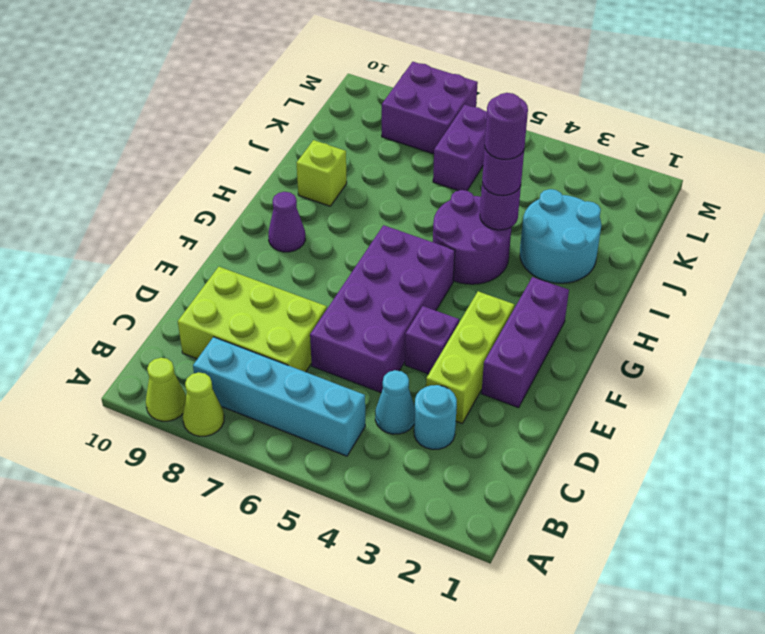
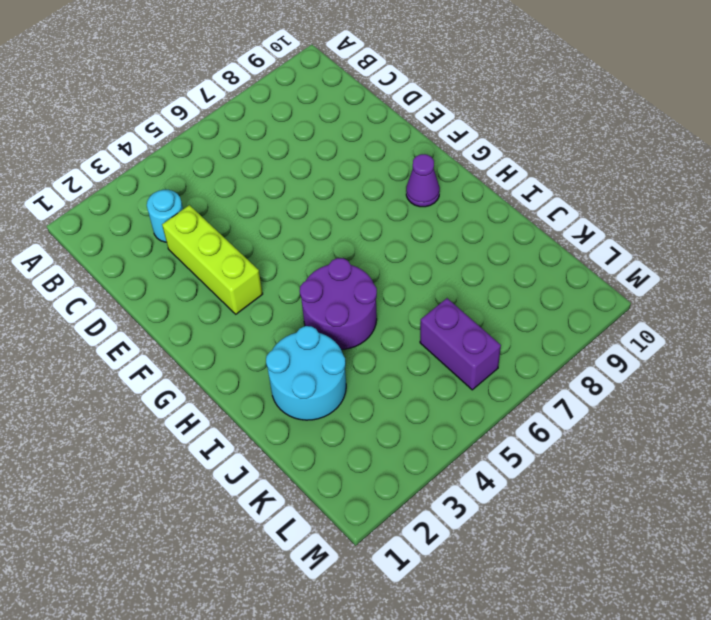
none -> lime 1x1 cone [183,372,224,436]
none -> lime 1x1 cone [146,358,186,421]
none -> cyan 1x4 brick [193,337,365,456]

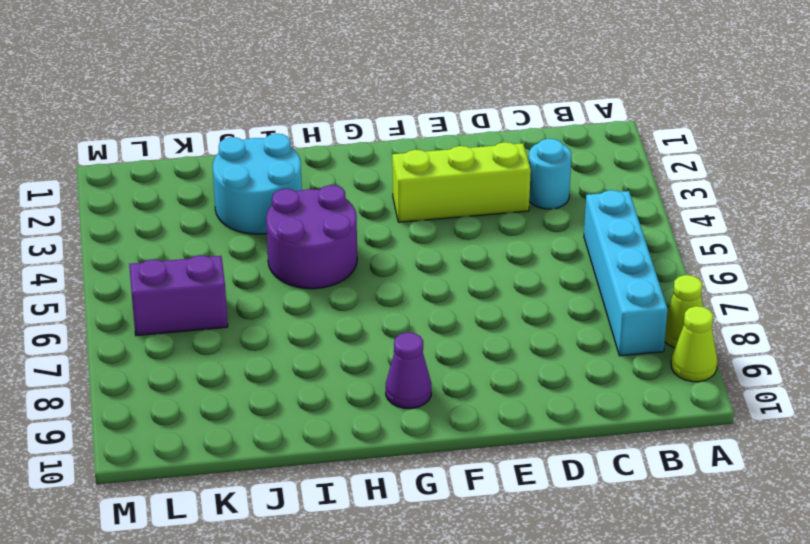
none -> cyan 1x1 cone [375,370,415,434]
none -> lime 2x3 brick [178,267,327,372]
none -> purple 2x4 brick [310,225,455,393]

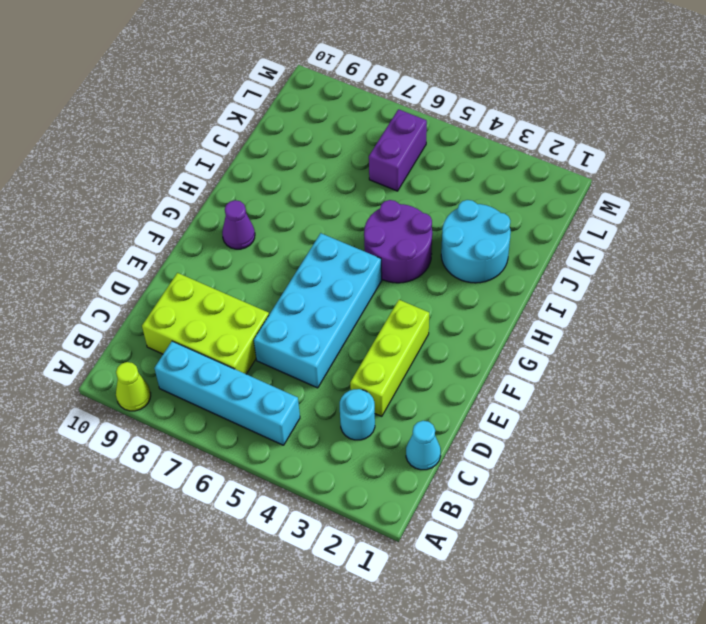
cyan 1x1 cone [406,421,441,470] -> cyan 1x1 cone moved to [375,370,415,434]
cyan 2x4 brick [254,233,382,388] -> purple 2x4 brick [310,225,455,393]
none -> lime 1x1 cone [183,372,224,436]
none -> purple 1x3 brick [481,277,569,408]
none -> purple 1x1 brick [405,306,459,374]

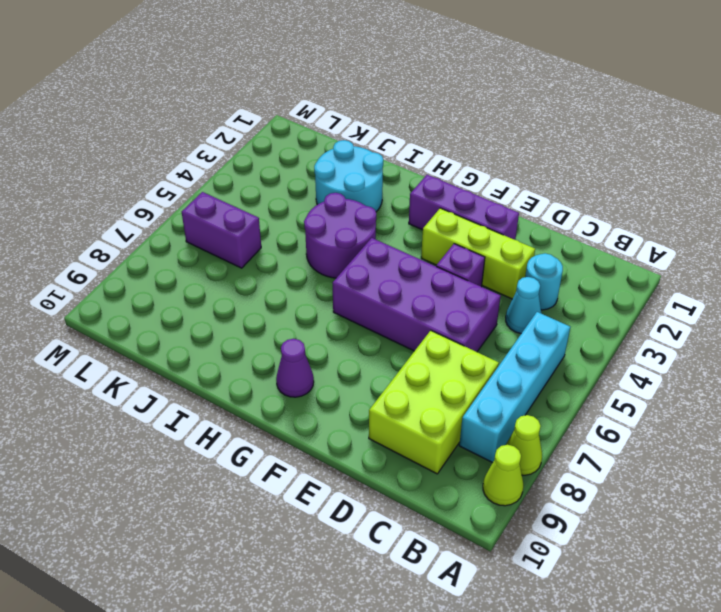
none -> lime 1x1 brick [296,140,347,206]
none -> purple 2x2 brick [382,62,478,154]
none -> purple 1x1 round brick [480,183,521,230]

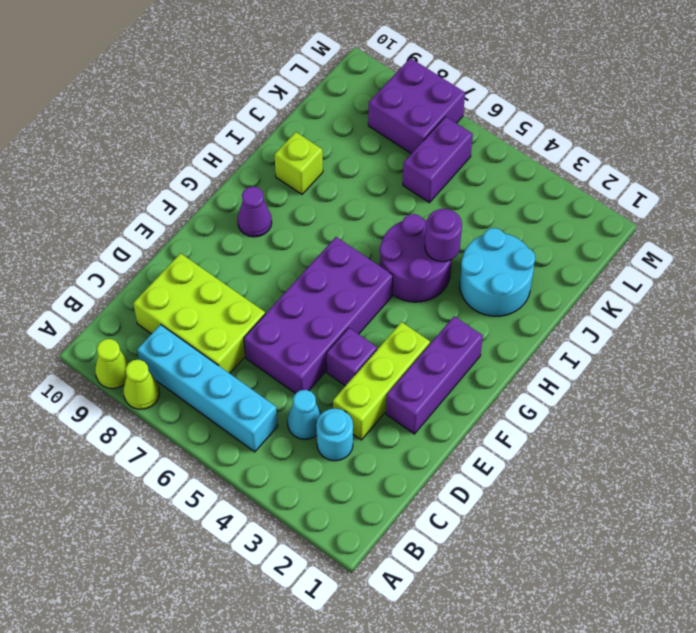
none -> purple 1x1 round brick [482,147,524,195]
none -> purple 1x1 round brick [485,93,528,159]

